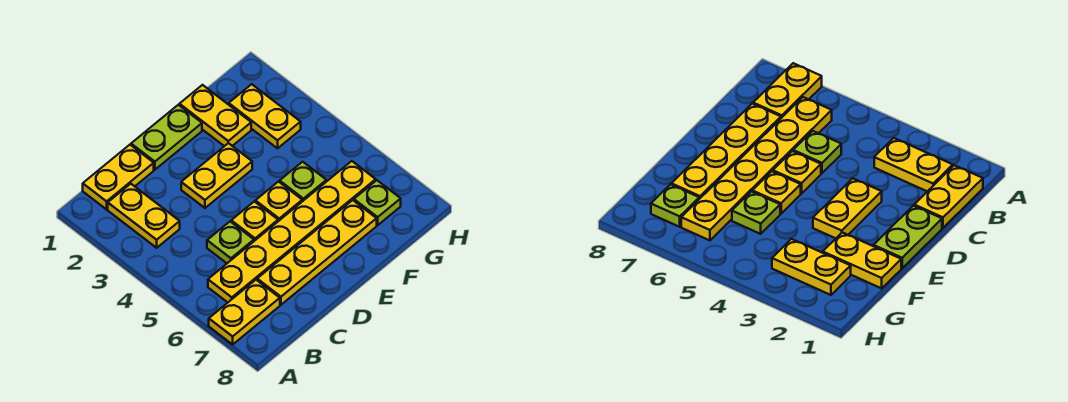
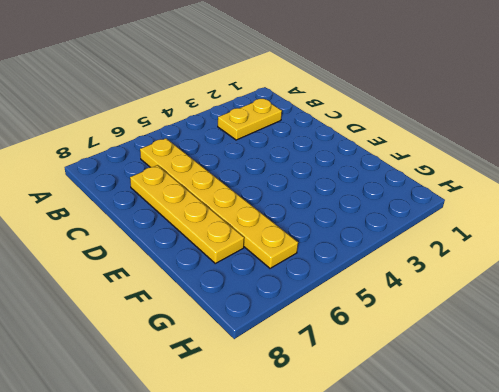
none -> yellow 1x2 plate [209,280,280,344]
none -> yellow 1x2 plate [83,145,154,209]
none -> lime 1x1 plate [207,222,254,263]

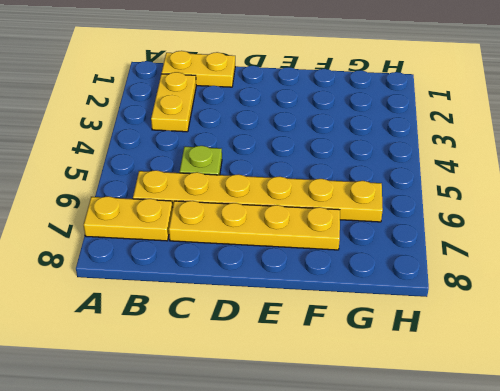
none -> lime 1x2 plate [131,105,202,170]
none -> yellow 1x2 plate [181,143,252,208]
none -> yellow 1x1 plate [231,201,278,241]

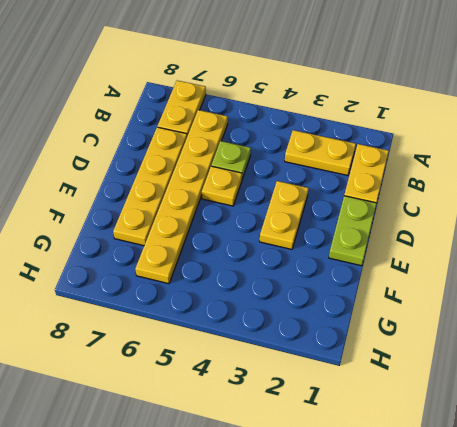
none -> yellow 1x1 plate [255,182,302,221]
none -> yellow 1x2 plate [179,85,251,146]
none -> lime 1x1 plate [280,162,326,201]

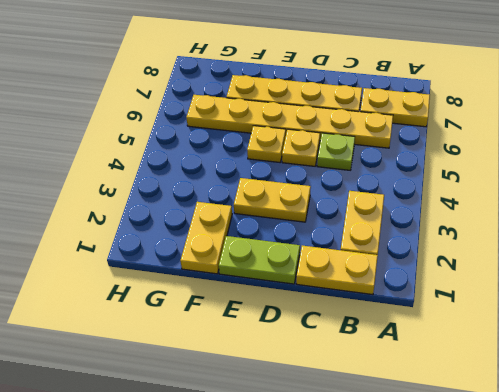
none -> lime 1x1 plate [280,162,326,201]
none -> yellow 1x2 plate [229,84,301,148]
none -> lime 1x1 plate [354,180,401,225]

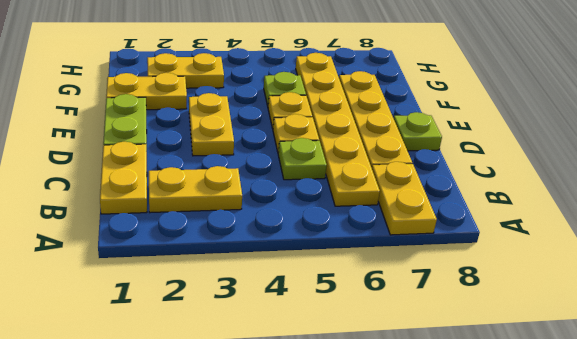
lime 1x1 plate [394,112,442,151] -> lime 1x1 plate moved to [354,180,401,225]

